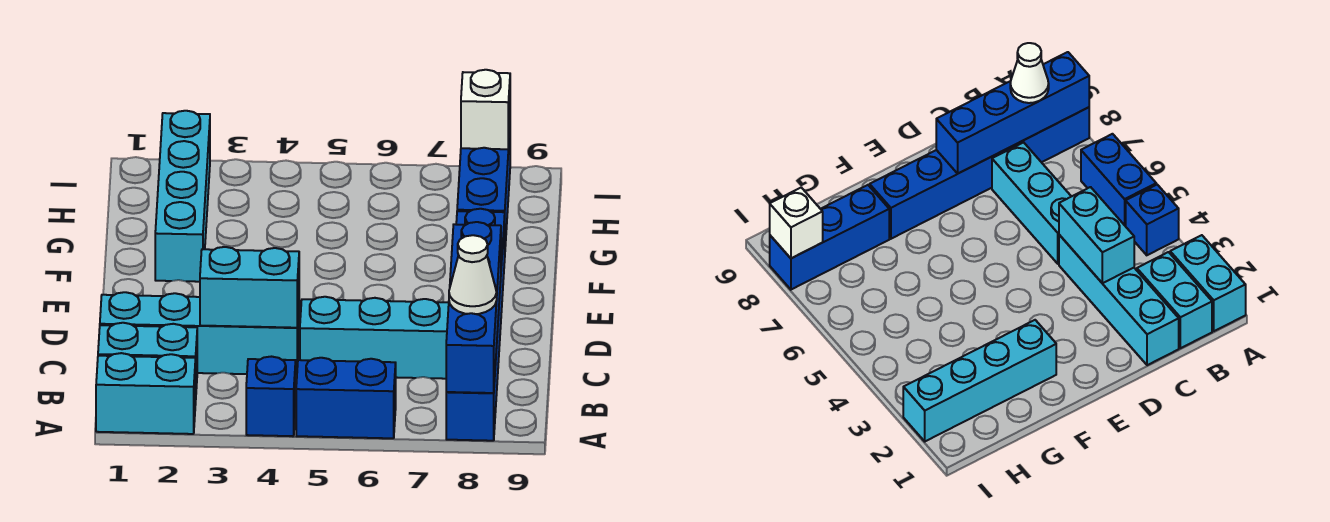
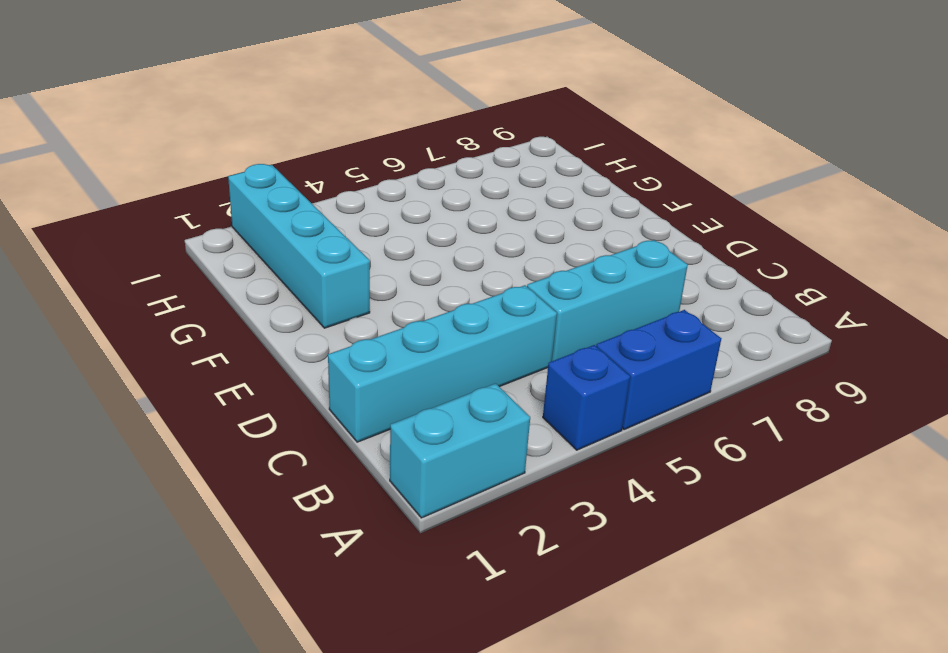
none -> blue 1x6 brick [446,209,505,441]
none -> cyan 1x2 brick [98,323,197,389]
none -> blue 1x3 brick [457,132,510,246]

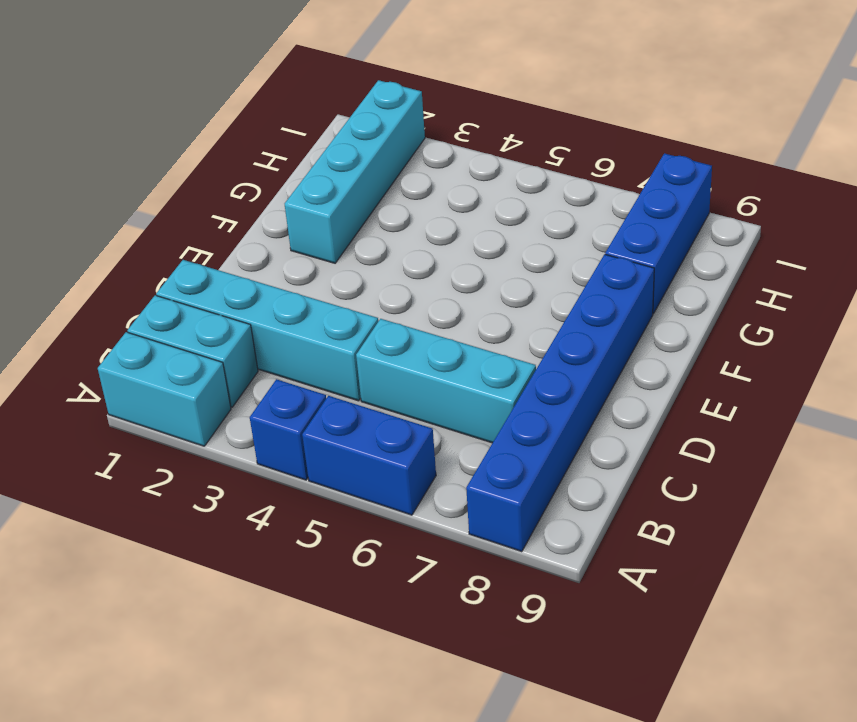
none -> blue 1x4 brick [446,222,501,393]
none -> cyan 1x2 brick [200,247,299,328]
none -> white 1x1 brick [461,70,510,149]

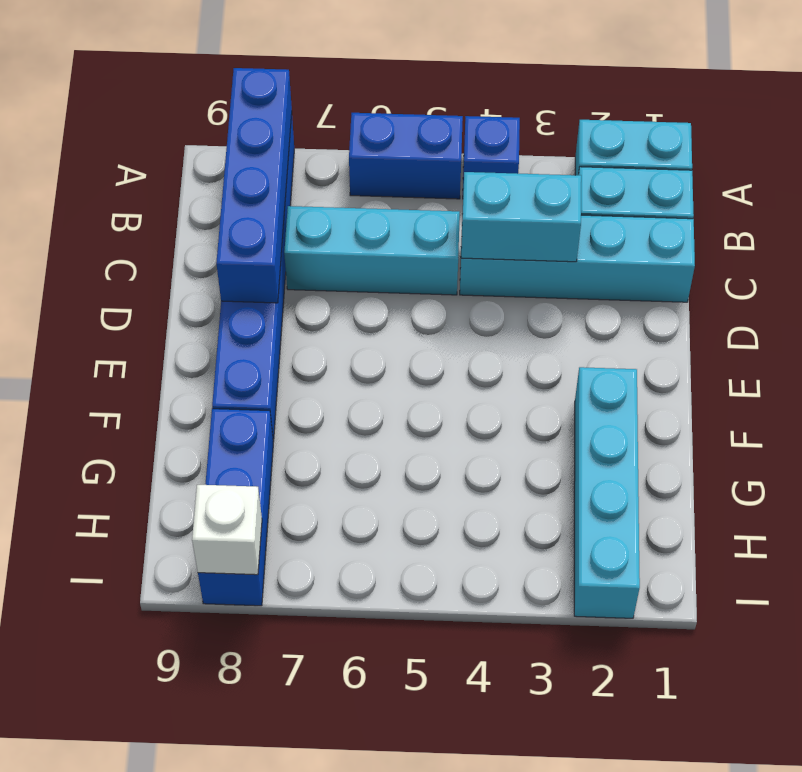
none -> white 1x1 cone [449,235,497,314]

